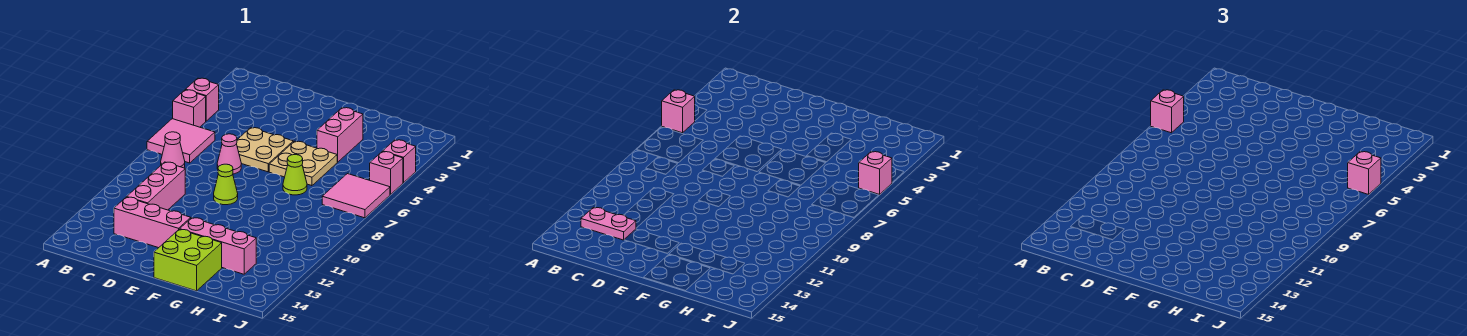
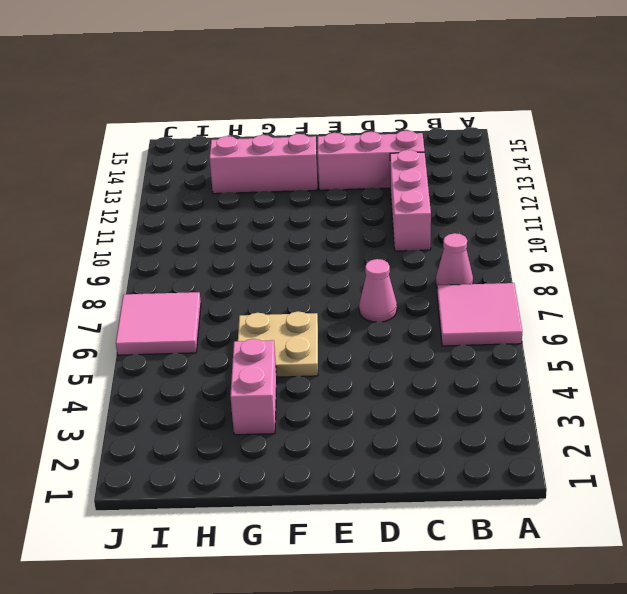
none -> pink 1x1 brick [186,78,219,121]
none -> pink 1x1 brick [173,90,206,127]
none -> tan 2x2 plate [237,128,293,172]

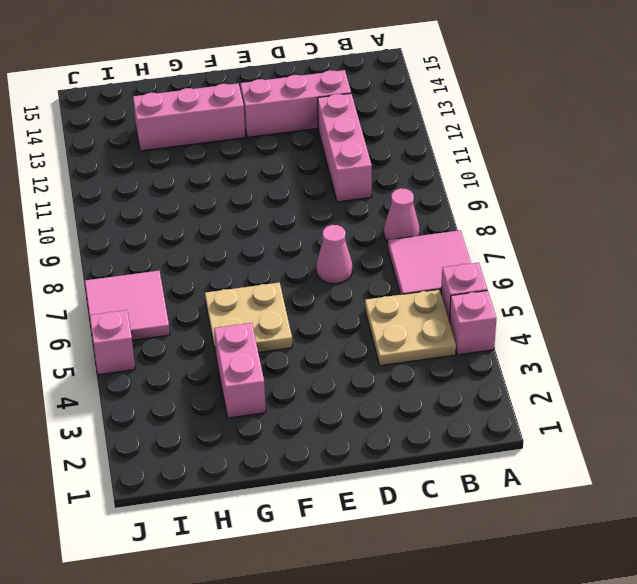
tan 2x2 plate [365,290,456,366] -> tan 2x2 plate moved to [237,128,293,172]
none -> lime 1x1 cone [214,164,238,205]
none -> lime 2x2 brick [154,229,222,291]
none -> lime 1x1 cone [283,155,307,195]

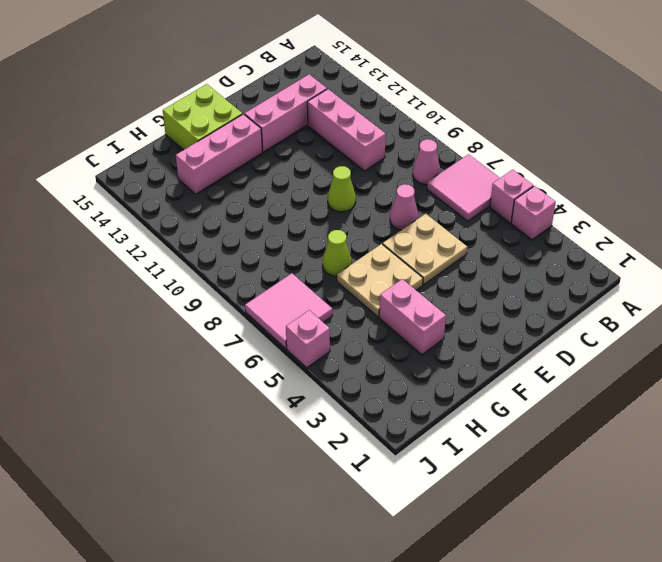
none -> pink 1x1 brick [383,140,416,183]
none -> pink 1x1 brick [662,90,695,133]
none -> pink 1x2 plate [581,207,636,240]

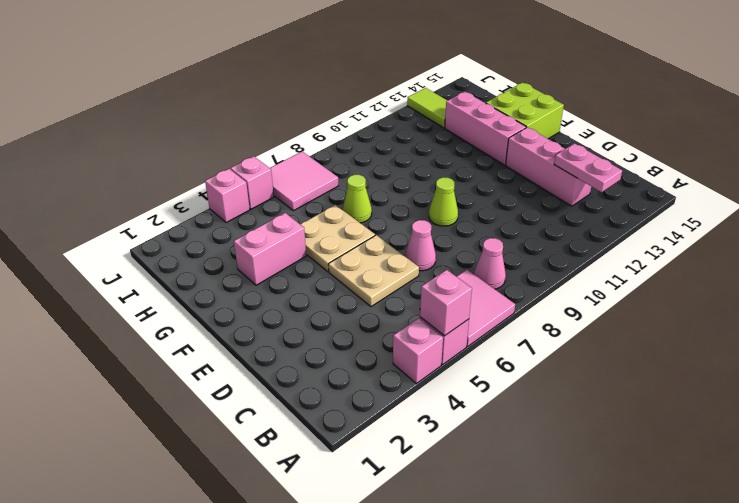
lime 1x2 tile [407,88,448,128] -> none
none -> pink 1x3 brick [127,162,185,210]
none -> pink 1x1 brick [859,152,892,194]
none -> pink 1x1 brick [1151,90,1184,133]

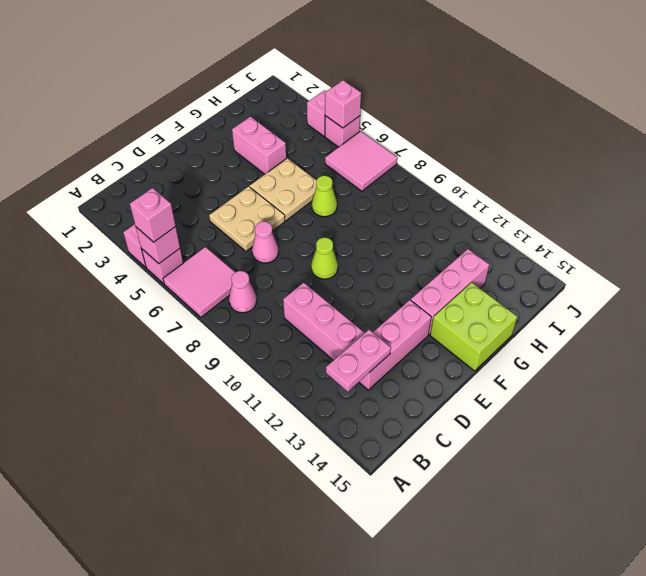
none -> pink 1x1 brick [1348,152,1381,194]

